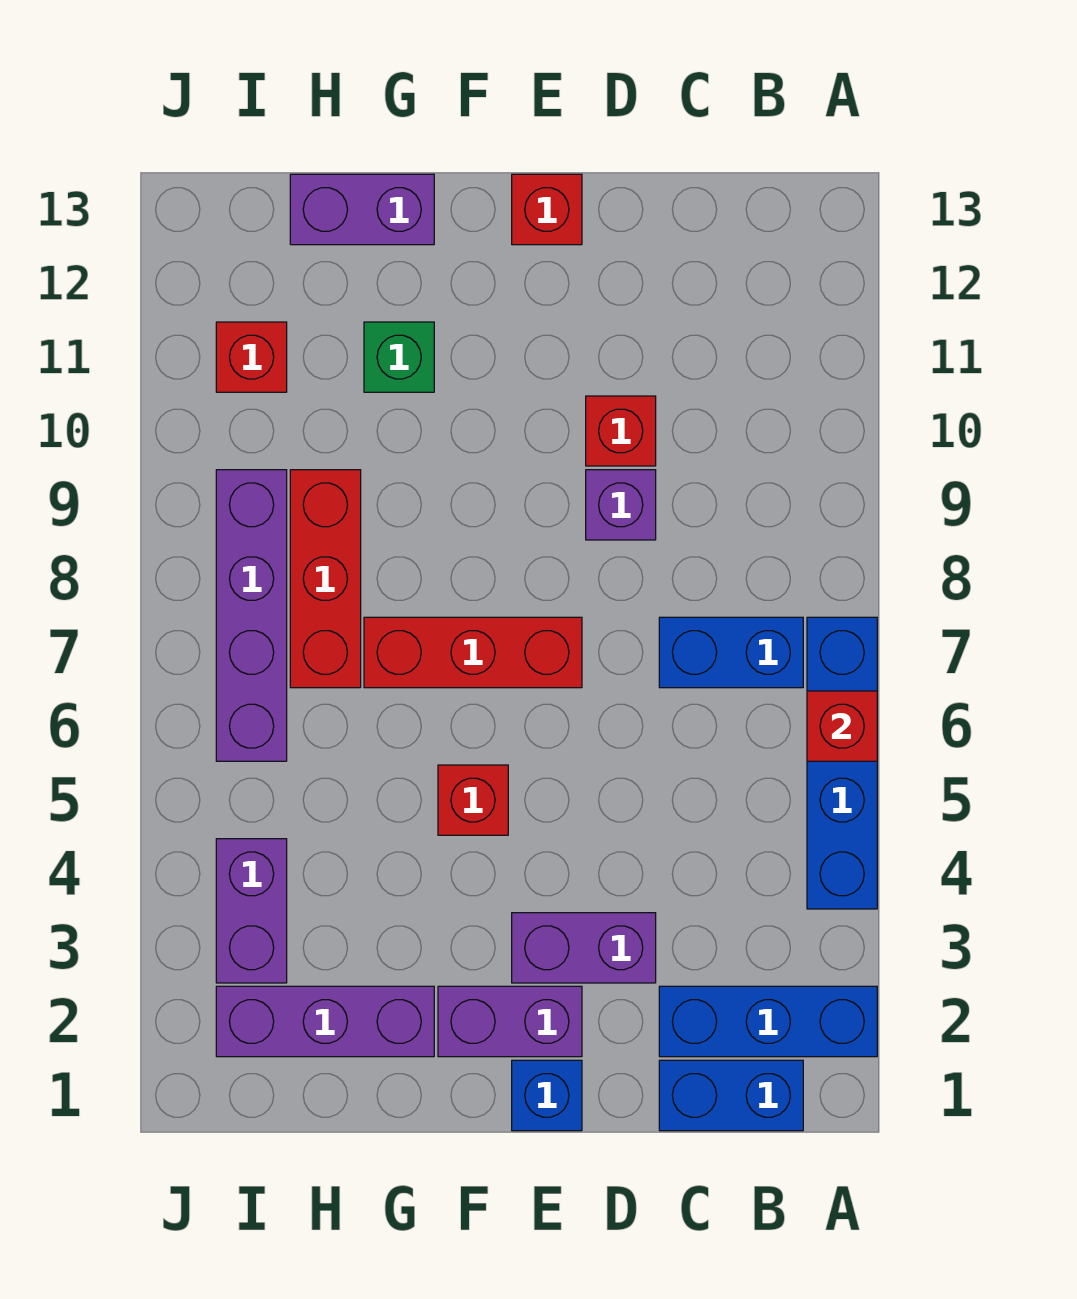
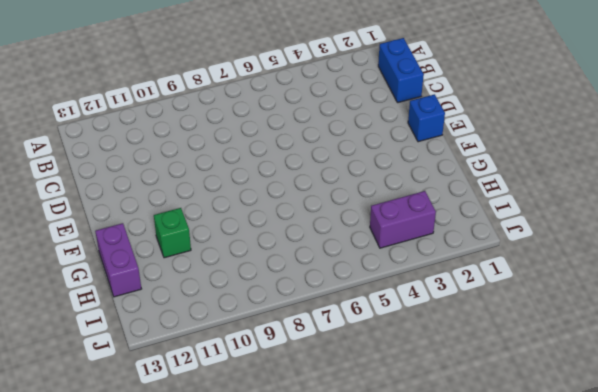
none -> blue 1x3 brick [659,986,877,1057]
none -> blue 1x4 brick [807,617,877,909]
none -> blue 1x2 brick [659,617,803,688]

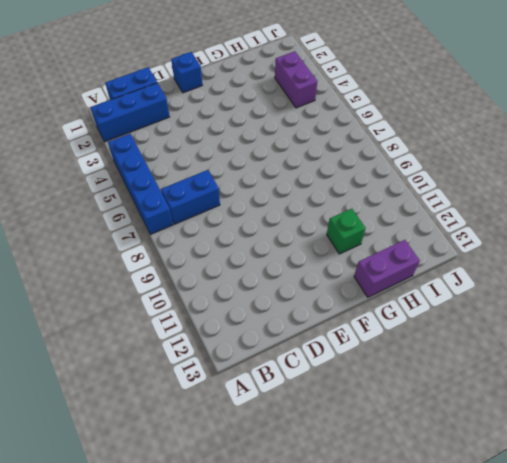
none -> purple 1x2 brick [512,913,656,983]
none -> purple 1x1 brick [586,470,656,540]
none -> red 1x1 brick [586,396,656,466]

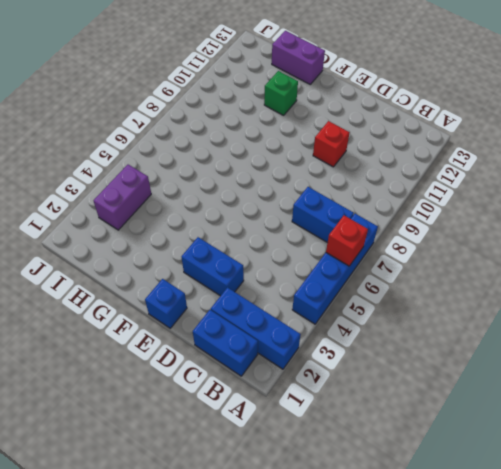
blue 1x2 brick [182,237,244,296] -> purple 1x2 brick [512,913,656,983]
none -> purple 1x1 brick [586,470,656,540]
none -> purple 1x2 brick [438,986,582,1057]
none -> red 1x3 brick [364,617,582,688]

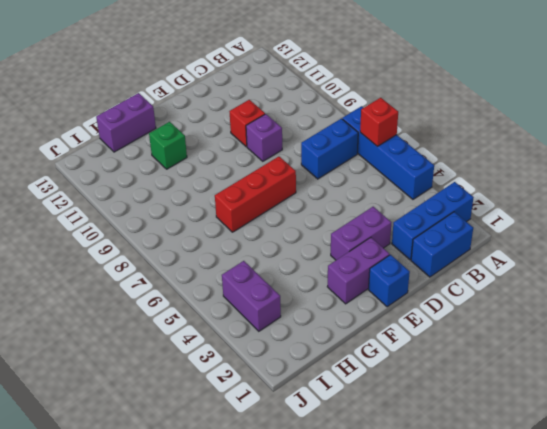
none -> red 1x1 brick [512,174,582,245]
none -> red 1x1 brick [438,765,508,835]
none -> purple 1x3 brick [216,986,434,1057]

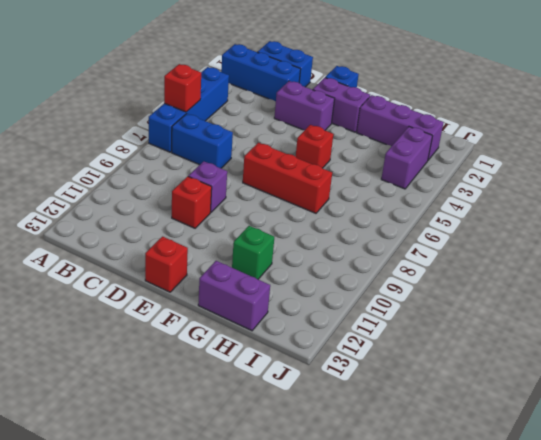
none -> red 1x3 brick [290,470,361,688]
none -> purple 1x4 brick [216,470,287,761]
none -> red 1x1 brick [216,322,287,392]

